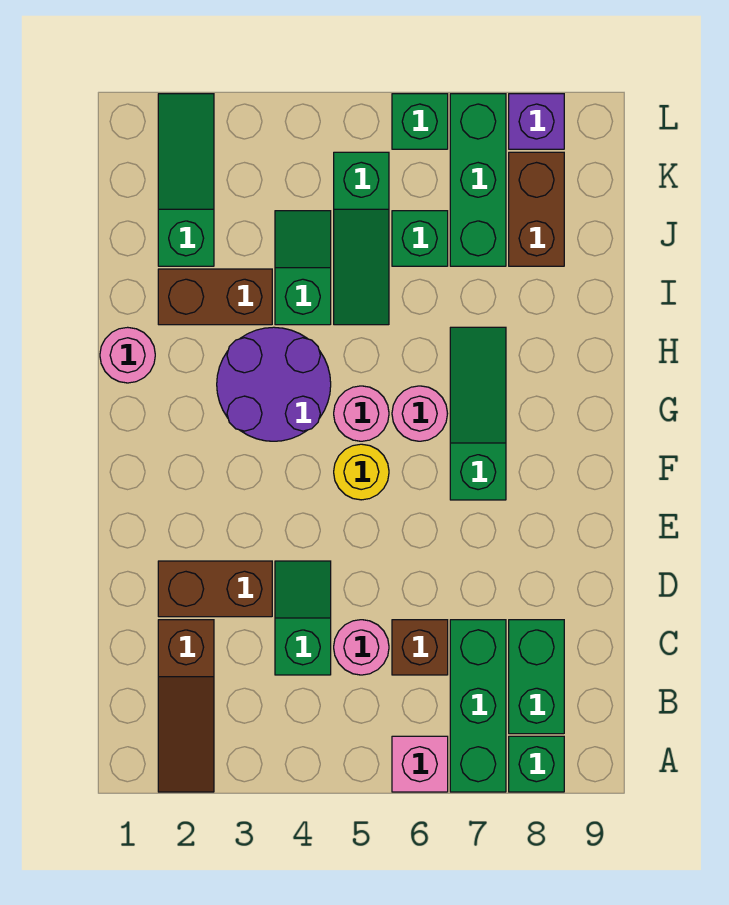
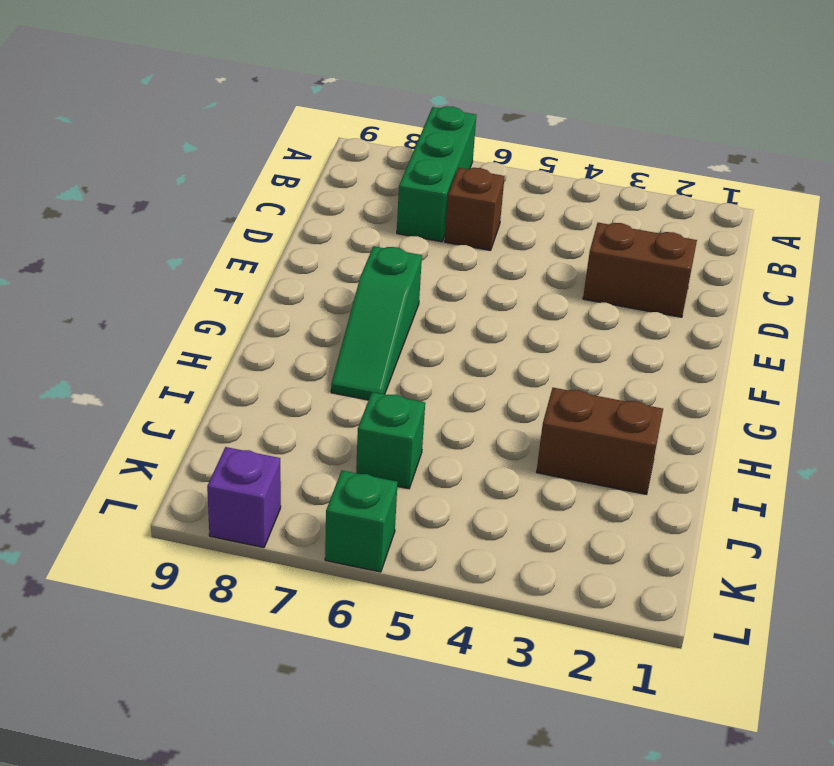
none -> brown 1x3 slope [158,620,214,792]
none -> pink 1x1 brick [392,736,448,792]
none -> green 1x1 brick [509,736,564,792]

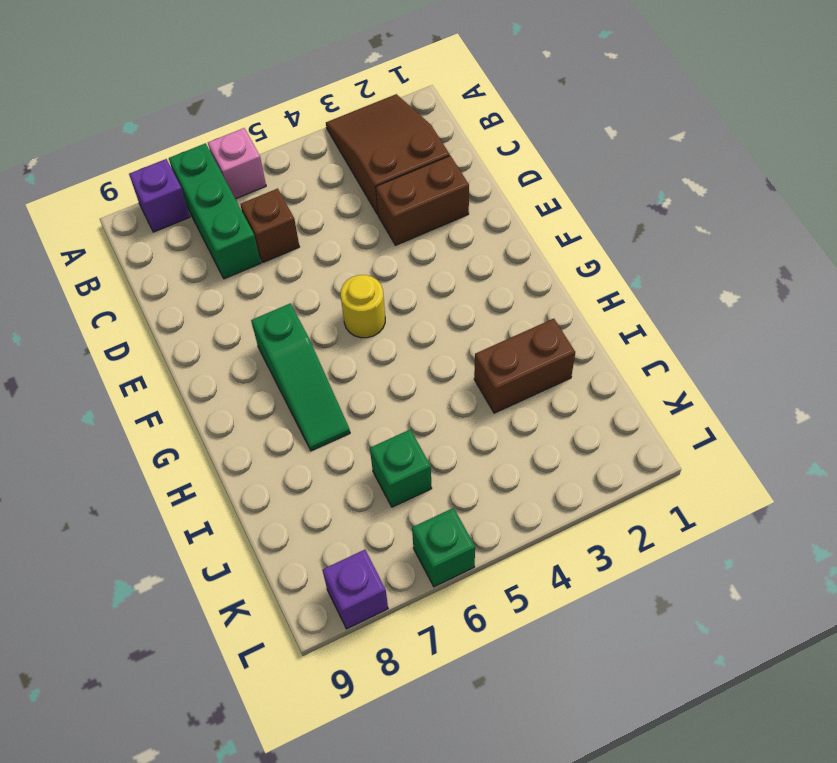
brown 2x3 slope [326,94,450,215] -> brown 1x3 slope [158,620,214,792]
purple 1x1 brick [129,159,190,232] -> green 1x1 brick [509,736,564,792]
none -> green 1x2 brick [509,620,564,734]
none -> green 1x2 slope [275,561,331,675]
none -> pink 1x1 round brick [334,620,389,675]

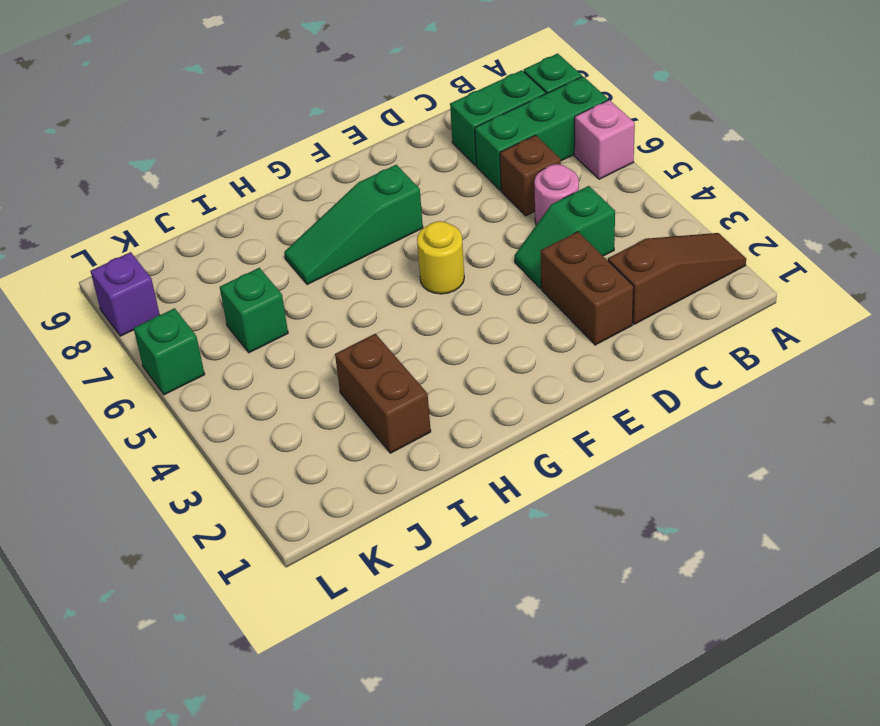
none -> purple 2x2 round brick [217,327,331,441]
none -> pink 1x1 round brick [334,386,389,441]
none -> pink 1x1 round brick [392,386,448,441]

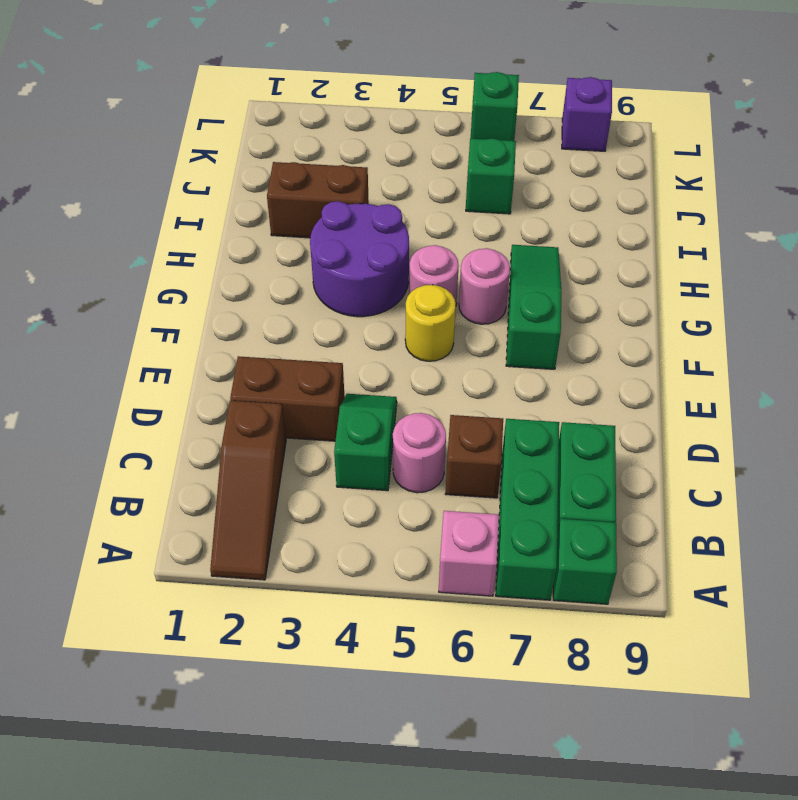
none -> pink 1x1 round brick [100,327,155,383]
none -> green 1x2 slope [275,211,331,325]
none -> green 1x3 slope [334,152,389,325]

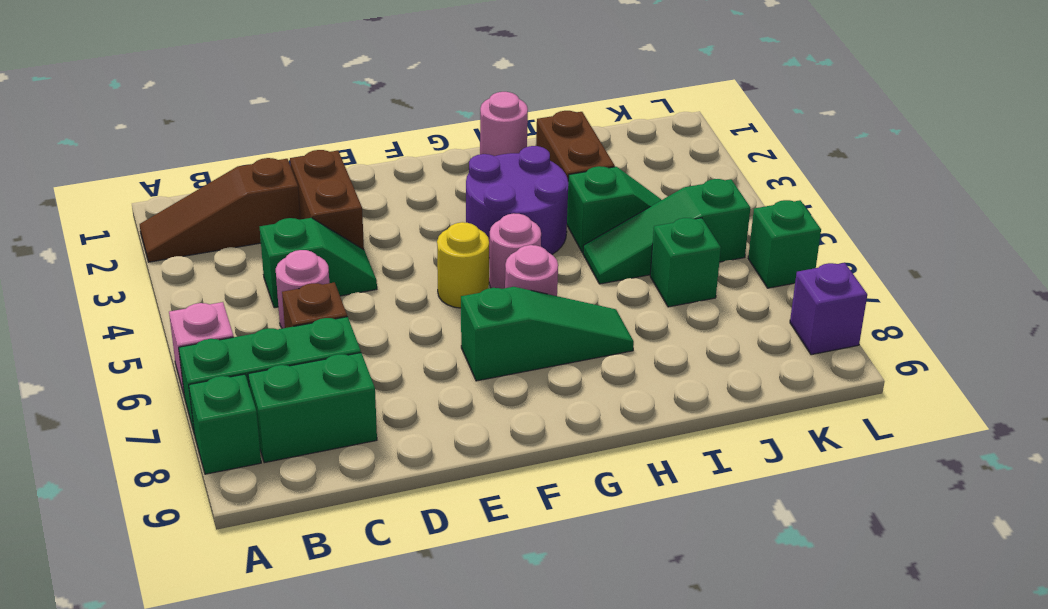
none -> green 1x3 slope [158,94,214,266]
none -> green 1x3 brick [450,94,506,266]
none -> brown 1x2 brick [509,152,564,266]

